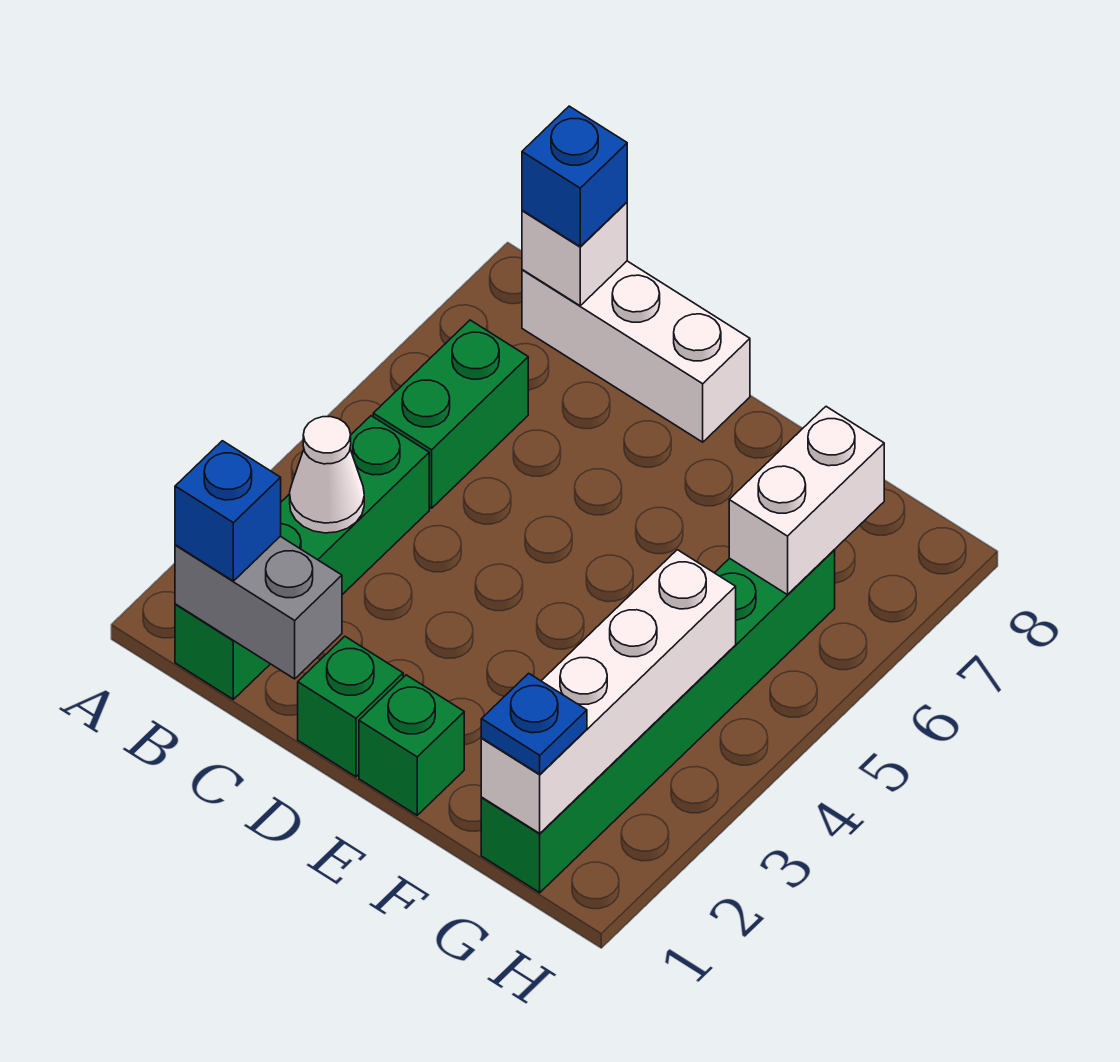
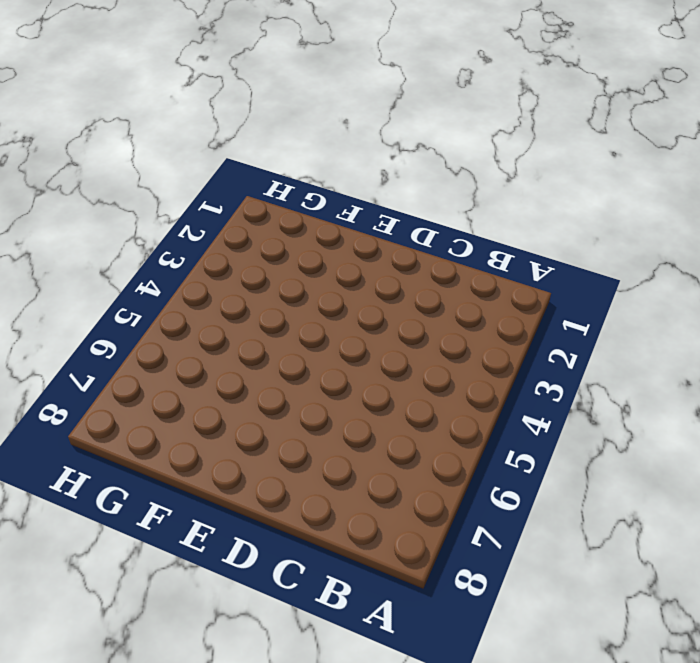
none -> green 1x4 brick [175,416,429,699]
none -> green 1x2 brick [373,320,528,508]
none -> white 1x3 brick [522,261,750,442]

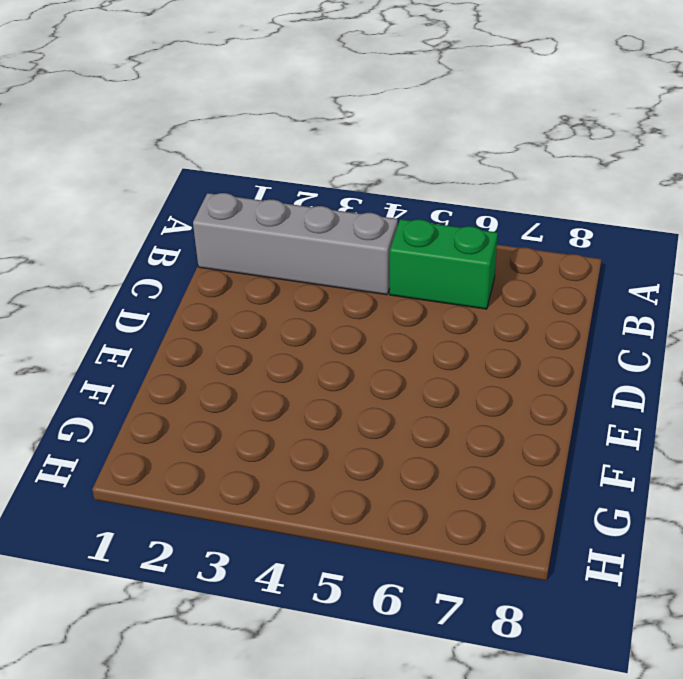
grey 1x4 brick [193,193,398,295] -> green 1x4 brick [175,416,429,699]
none -> white 1x3 brick [522,261,750,442]
none -> green 1x1 brick [298,636,403,777]
none -> green 1x1 brick [359,675,464,815]

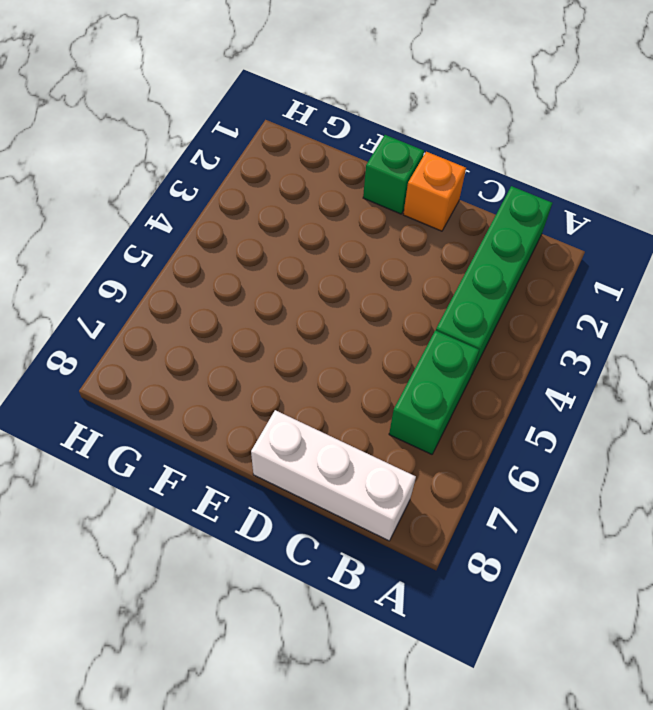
orange 1x1 brick [403,152,466,231] -> green 1x1 brick [298,636,403,777]
none -> green 1x6 brick [481,550,835,893]
none -> grey 1x2 brick [175,536,342,679]
none -> white 1x1 cone [290,417,364,533]

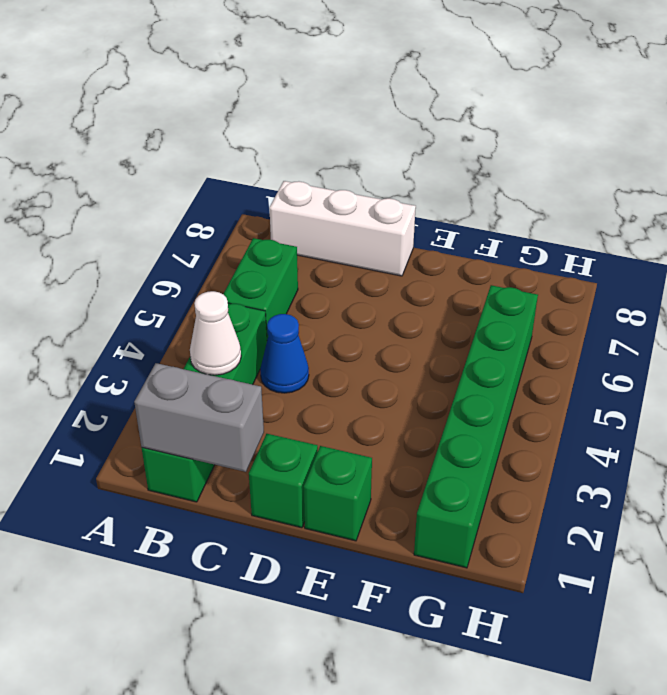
blue 1x1 cone [260,314,309,393] -> none
none -> white 1x1 brick [522,202,627,306]
none -> white 1x4 brick [481,550,736,833]
none -> white 1x2 brick [729,407,884,595]

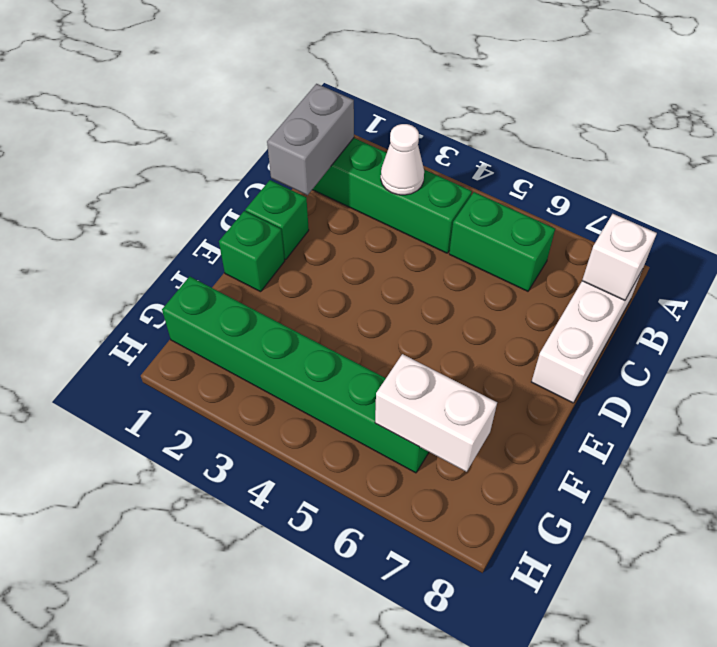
none -> white 1x4 brick [481,550,736,833]
none -> blue 1x1 brick [175,441,281,581]
none -> blue 1x1 brick [522,106,627,246]

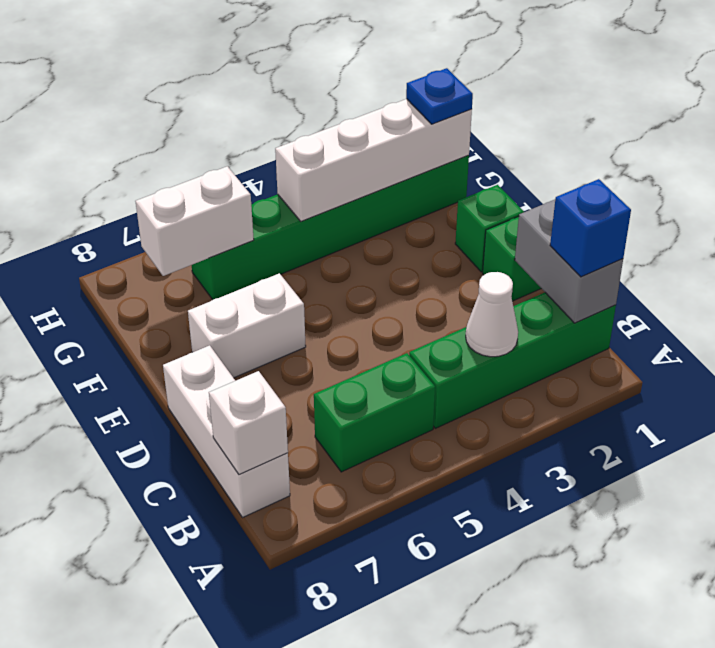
white 1x2 brick [188,273,306,378] -> none
none -> blue 1x1 brick [522,106,627,246]

